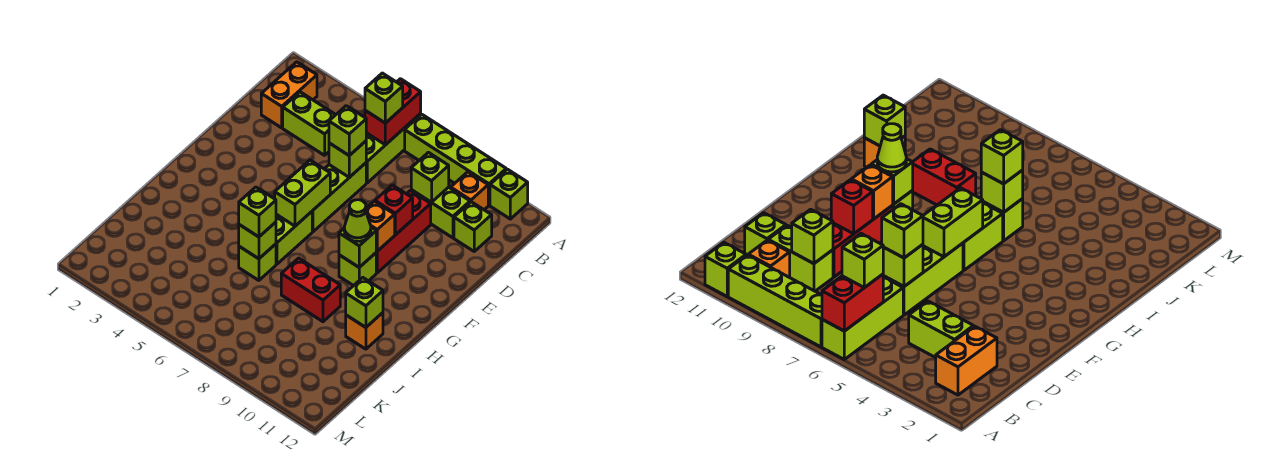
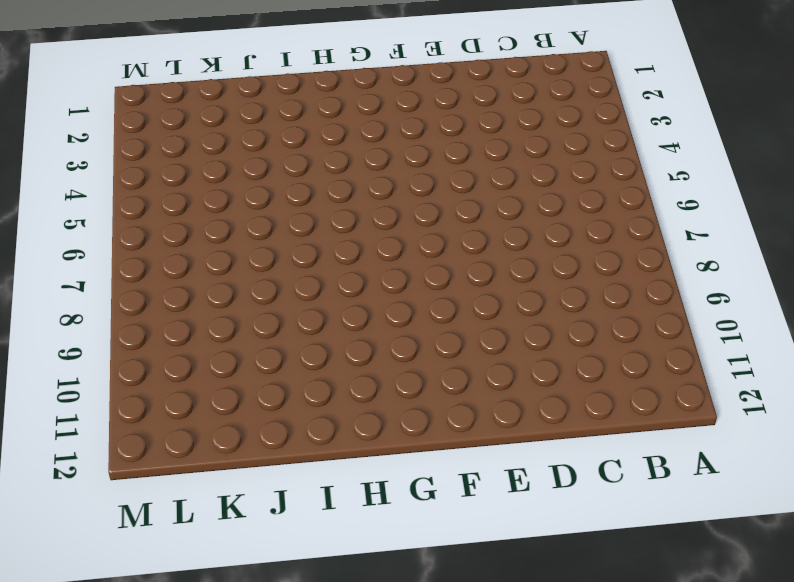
none -> lime 1x3 brick [366,114,421,183]
none -> lime 1x4 brick [405,114,506,205]
none -> lime 1x1 brick [490,169,528,219]

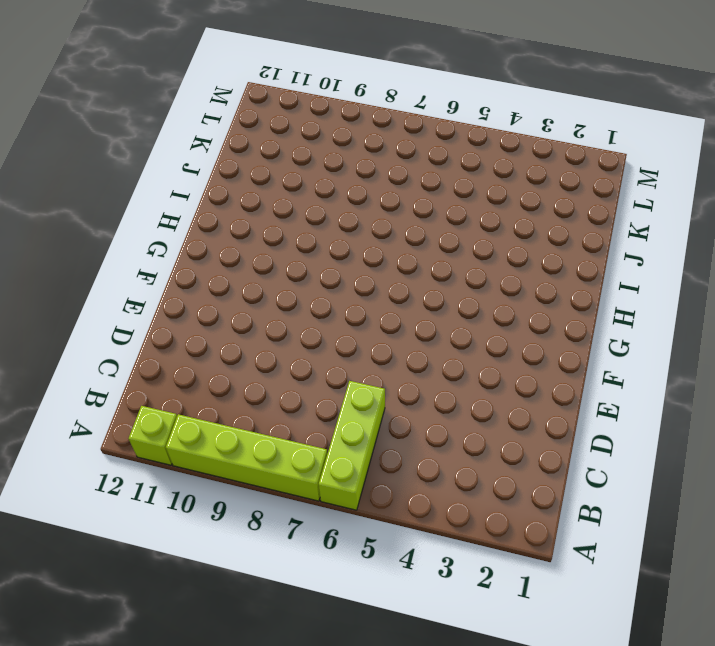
none -> orange 1x2 brick [261,62,317,128]
none -> orange 1x1 brick [451,172,488,210]
none -> lime 1x2 brick [283,92,336,155]

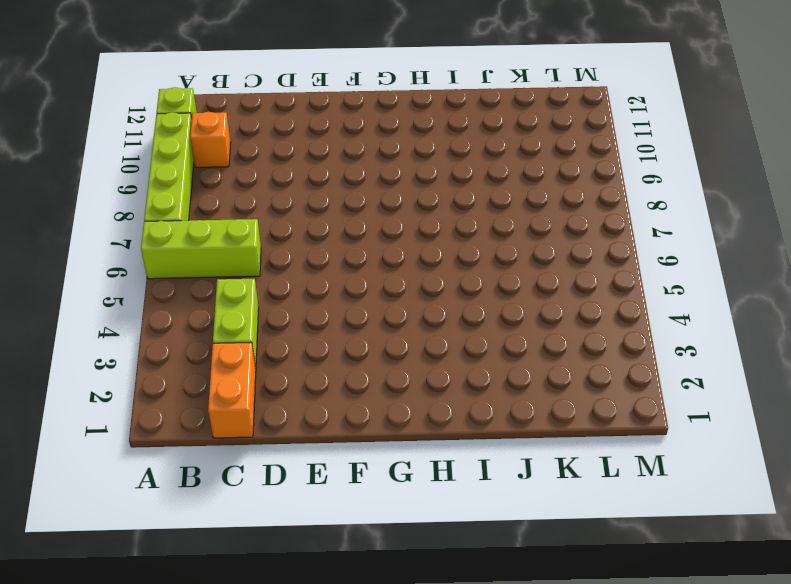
orange 1x2 brick [208,342,256,438] -> orange 1x2 brick turned to [261,62,317,128]
none -> lime 1x2 brick [411,187,470,238]
none -> lime 1x1 brick [454,202,492,251]
none -> lime 1x3 brick [312,163,366,232]

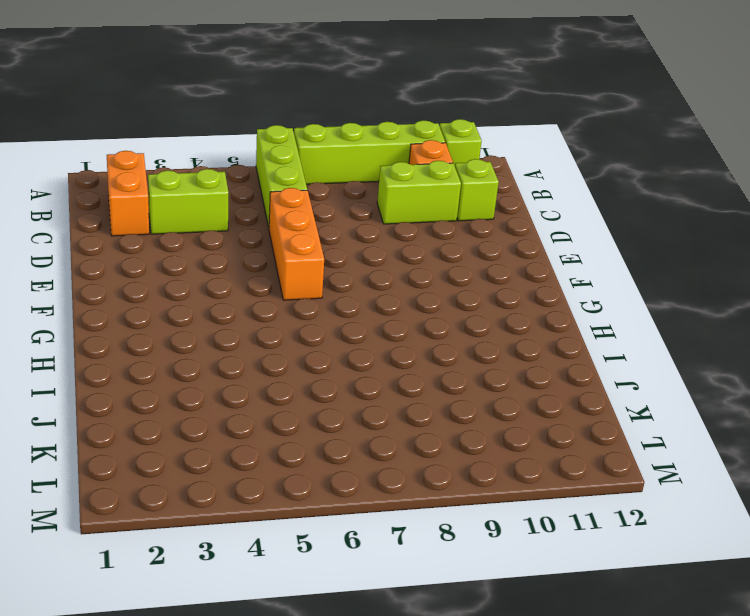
orange 1x3 brick [269,188,324,300] -> lime 1x3 brick [312,163,366,232]
none -> red 1x3 brick [376,191,431,273]
none -> lime 1x2 brick [276,212,312,264]
none -> lime 1x1 brick [339,253,376,286]

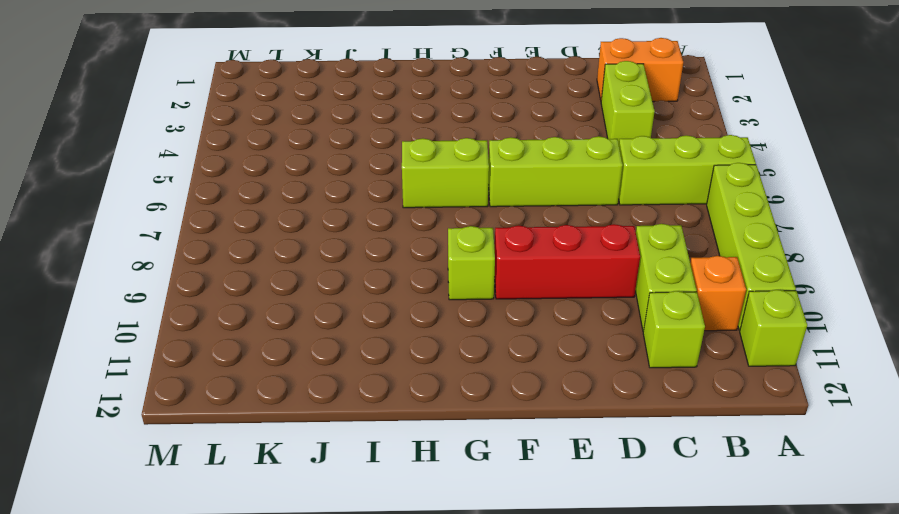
none -> lime 1x1 brick [239,244,276,280]
none -> red 1x2 brick [281,258,340,322]
none -> orange 1x1 brick [346,313,383,349]

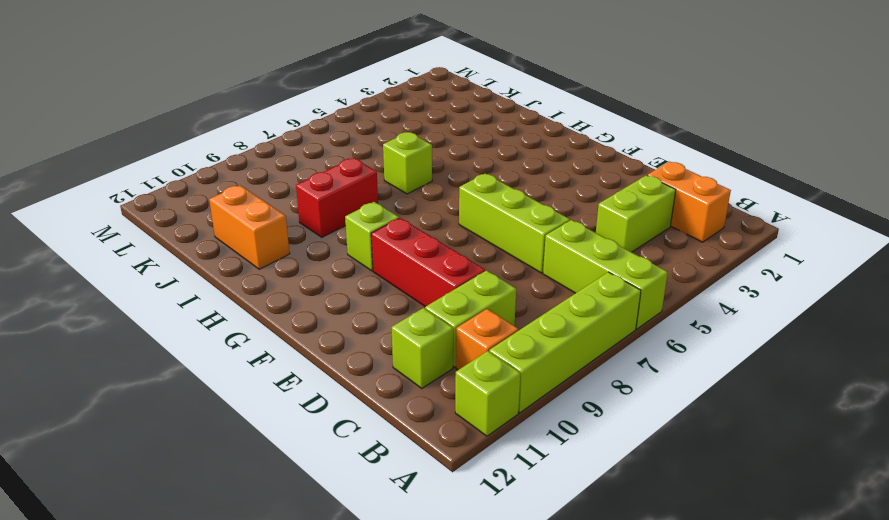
orange 1x2 brick [209,185,290,269] -> orange 1x1 brick [346,313,383,349]
none -> lime 1x2 brick [276,212,312,264]
none -> red 1x2 brick [365,79,421,145]
none -> lime 1x1 brick [411,152,449,202]

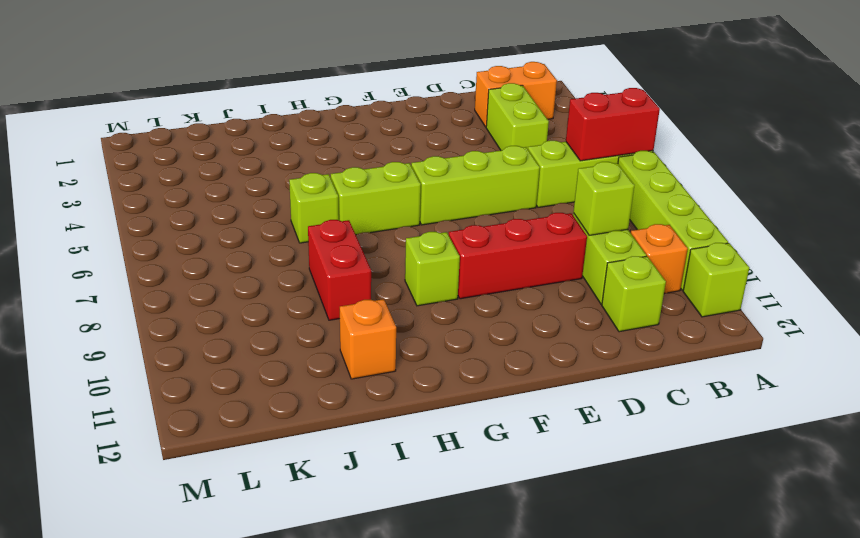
none -> lime 1x1 brick [329,141,366,177]
none -> red 1x1 brick [375,185,413,235]
none -> lime 1x2 brick [275,160,330,226]

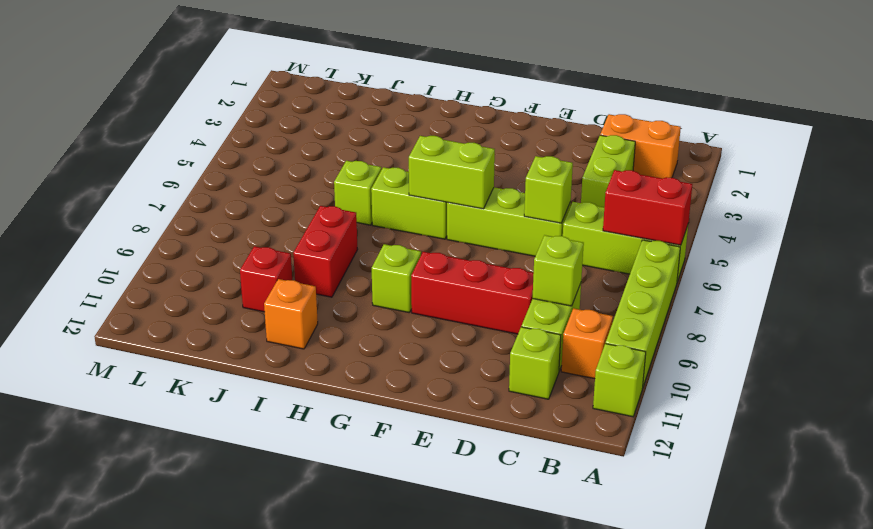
red 1x1 brick [240,246,292,312] -> red 1x1 brick moved to [375,185,413,235]
none -> orange 1x1 brick [366,201,395,251]
none -> lime 1x1 brick [339,227,376,267]
none -> lime 1x1 brick [239,222,276,259]

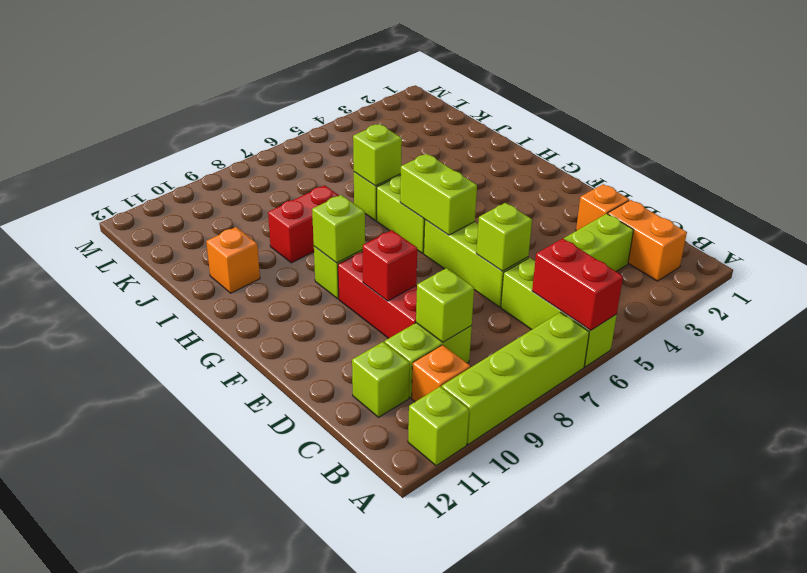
orange 1x1 brick [576,184,629,231] -> orange 1x1 brick moved to [366,201,395,251]
none -> lime 1x1 brick [346,278,383,327]
none -> lime 1x1 brick [365,73,403,123]
none -> lime 1x1 brick [329,106,366,156]

